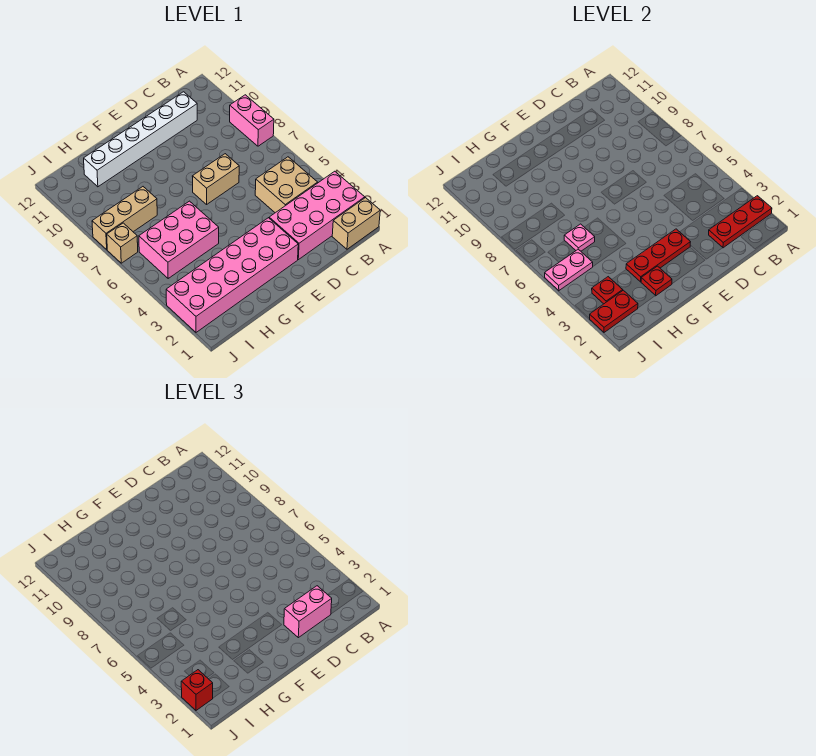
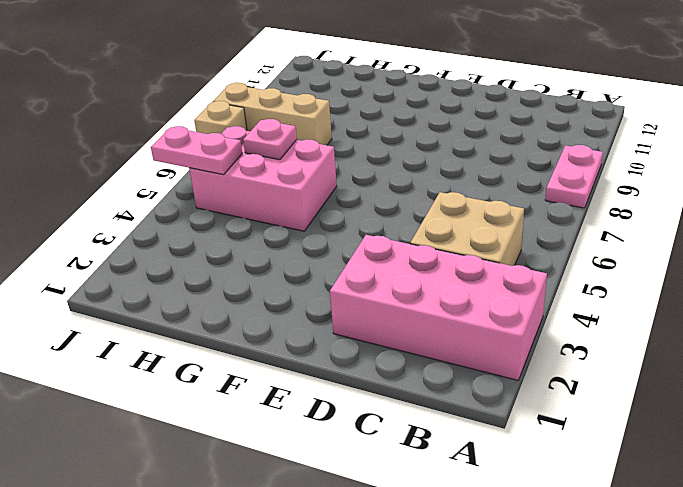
pink 1x2 plate [545,145,603,208] -> pink 1x2 brick [230,95,274,146]
none -> tan 1x2 brick [332,198,380,249]
none -> white 1x6 brick [84,92,197,187]
none -> tan 1x2 brick [192,154,239,204]

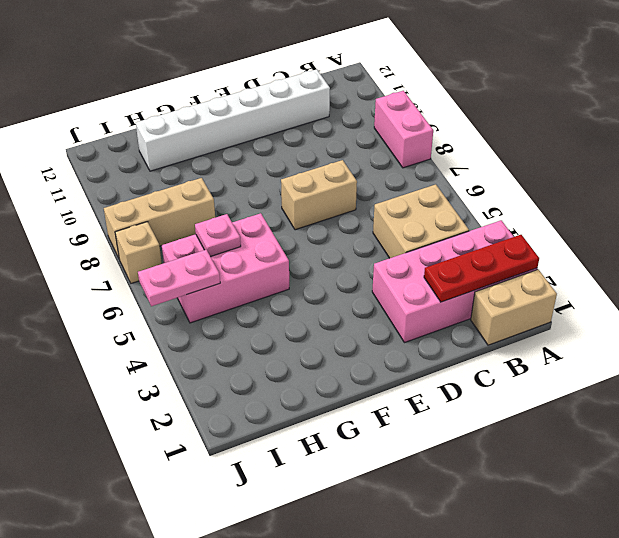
none -> pink 2x6 brick [166,218,298,332]
none -> red 1x3 plate [626,229,690,282]
none -> red 1x1 plate [641,266,672,296]

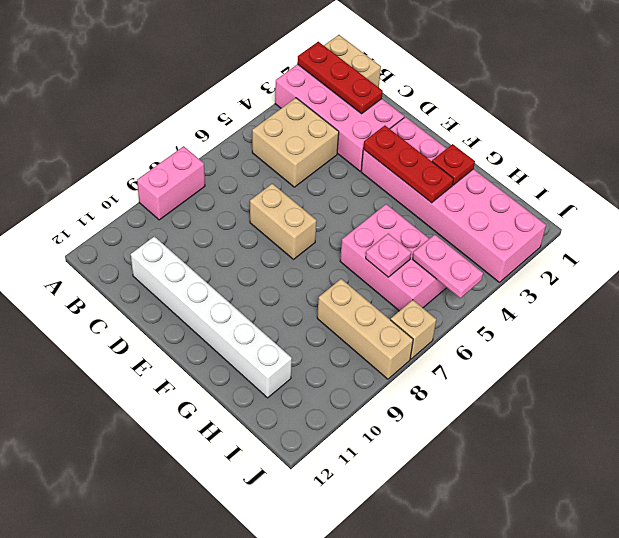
none -> red 1x2 plate [590,290,638,332]
none -> red 1x1 plate [592,277,623,304]
none -> pink 1x2 brick [284,586,332,638]

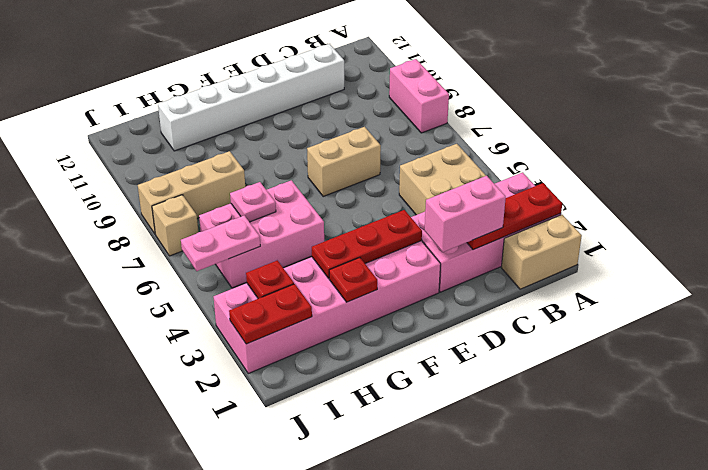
none -> red 1x1 brick [181,670,213,710]

